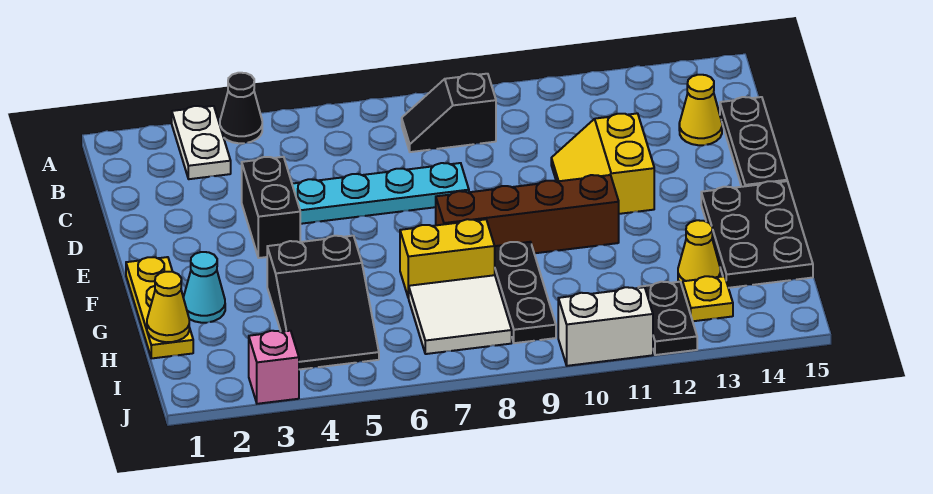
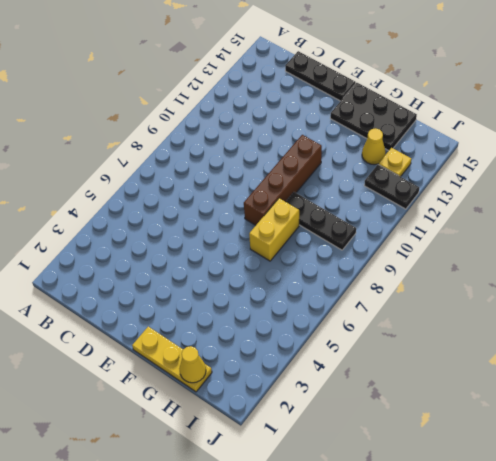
none -> white 1x2 plate [172,106,231,179]
none -> black 1x1 cone [220,73,262,143]
none -> black 1x2 slope [402,74,496,152]

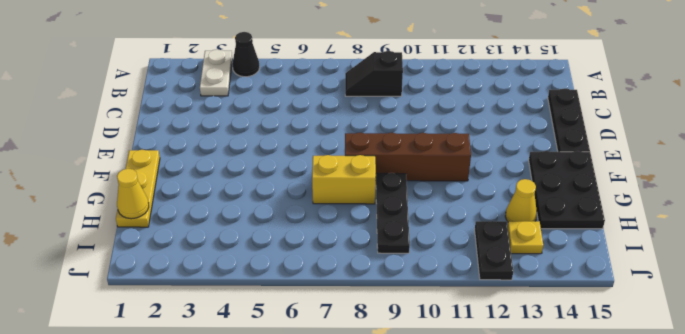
none -> yellow 1x1 cone [679,75,722,145]
none -> black 1x2 brick [242,157,300,258]
none -> cyan 1x4 plate [292,163,469,224]

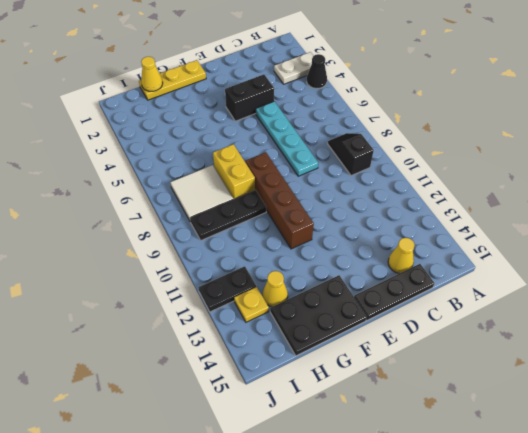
none -> yellow 2x2 slope [551,113,654,214]
none -> cyan 1x1 cone [183,252,225,323]
none -> black 2x3 slope [267,236,379,370]

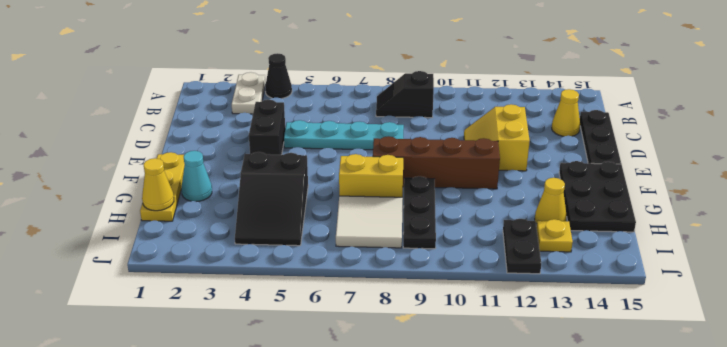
none -> pink 1x1 brick [249,331,299,404]
none -> white 1x2 brick [558,287,653,366]

